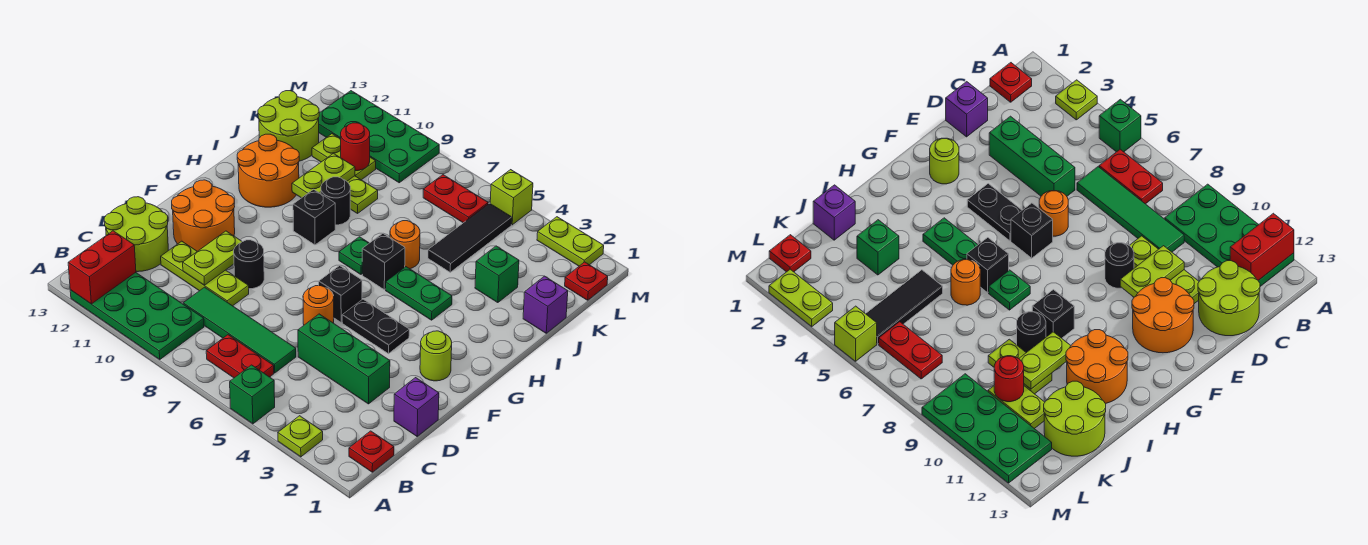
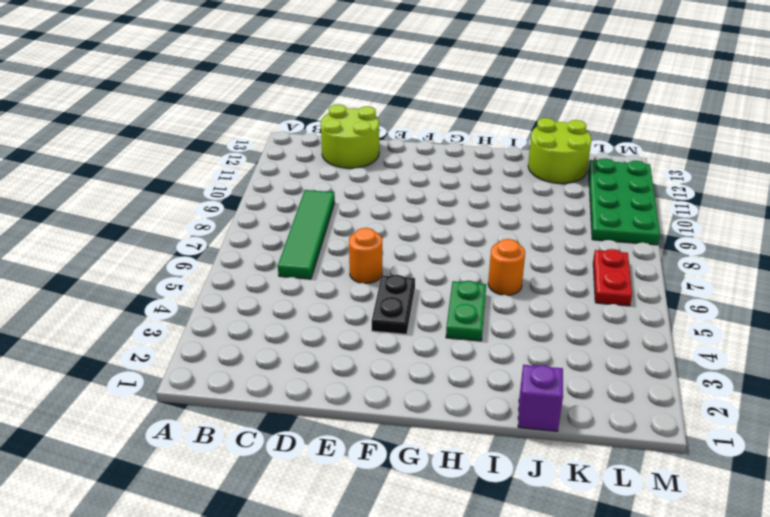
none -> lime 1x1 plate [278,416,323,457]
none -> green 1x1 brick [230,365,275,424]
none -> green 2x4 plate [70,273,204,359]
none -> red 1x1 plate [349,431,394,472]

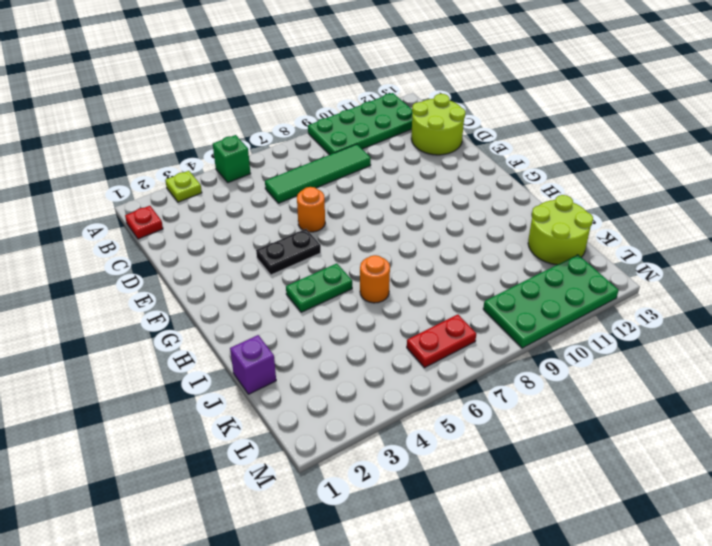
none -> red 1x2 plate [206,335,274,378]
none -> purple 1x1 brick [394,378,439,436]
none -> green 1x3 brick [298,314,390,404]
none -> lime 1x3 plate [161,241,249,306]

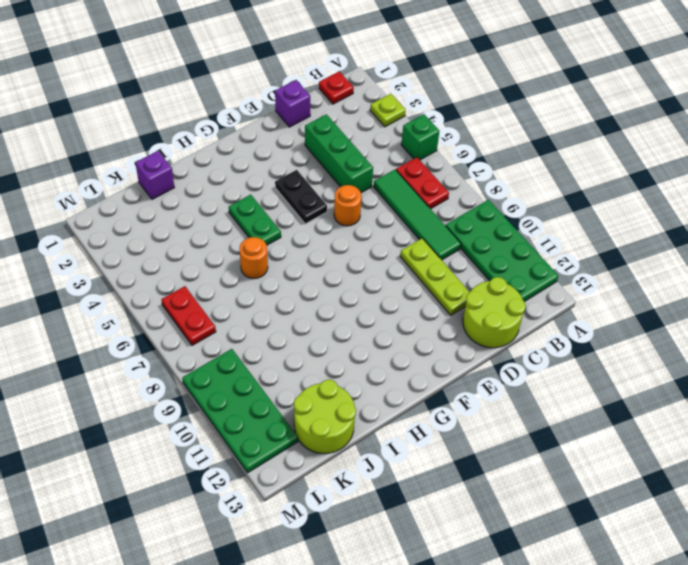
none -> black 1x1 round brick [234,240,264,289]
none -> orange 2x2 round brick [172,180,235,251]
none -> lime 1x1 round brick [420,331,452,381]
none -> black 1x1 brick [319,266,362,322]

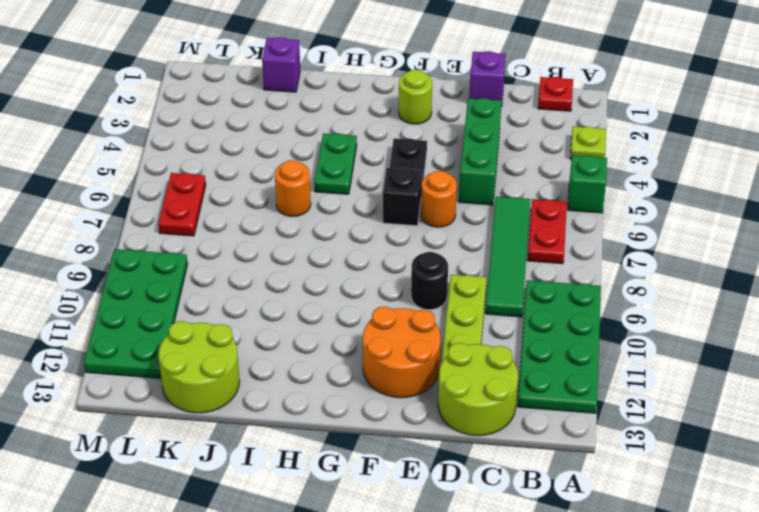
none -> black 1x1 brick [362,233,405,290]
none -> green 1x1 plate [339,237,369,275]
none -> black 1x1 brick [293,189,335,245]
none -> orange 2x2 round brick [237,134,299,207]

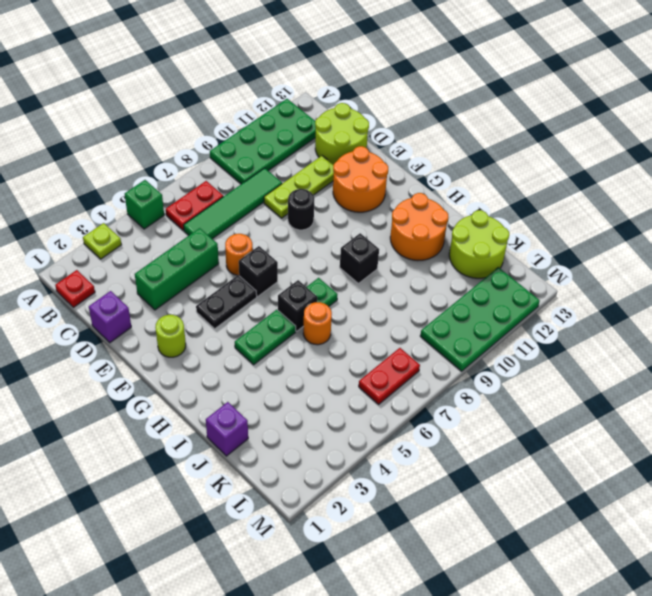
none -> black 1x1 round brick [321,177,350,225]
none -> green 1x1 brick [475,246,519,303]
none -> black 1x3 tile [428,203,512,272]
none -> lime 1x2 plate [347,176,378,213]

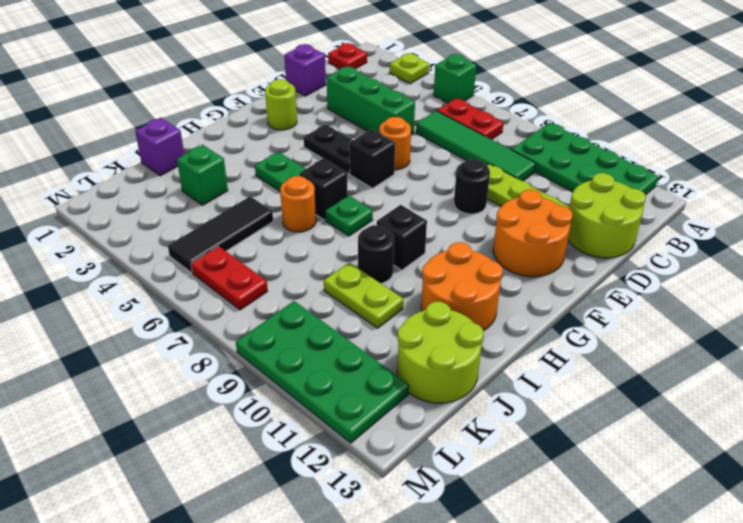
none -> lime 1x2 plate [312,134,376,180]
none -> red 1x1 plate [565,262,608,300]
none -> lime 1x2 plate [537,217,604,266]
none -> lime 1x1 brick [490,170,533,225]

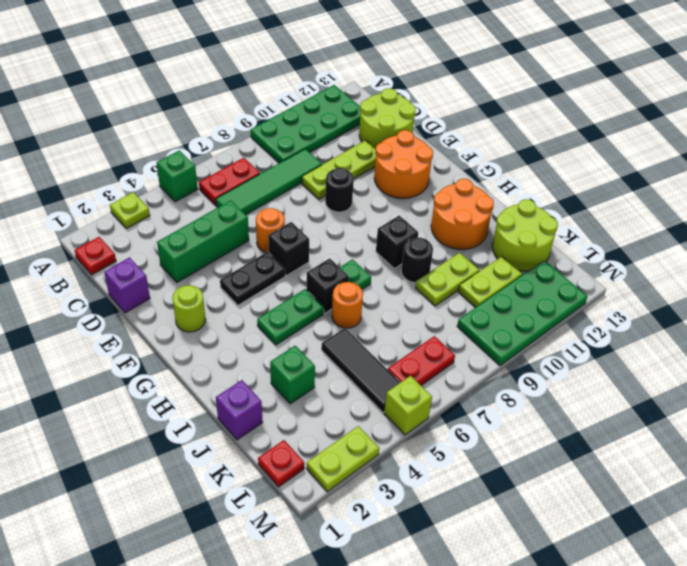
none -> red 1x2 brick [68,231,136,304]
none -> lime 1x2 plate [183,231,242,285]
none -> lime 1x2 plate [292,154,355,198]
none -> red 1x1 round brick [341,123,370,171]

